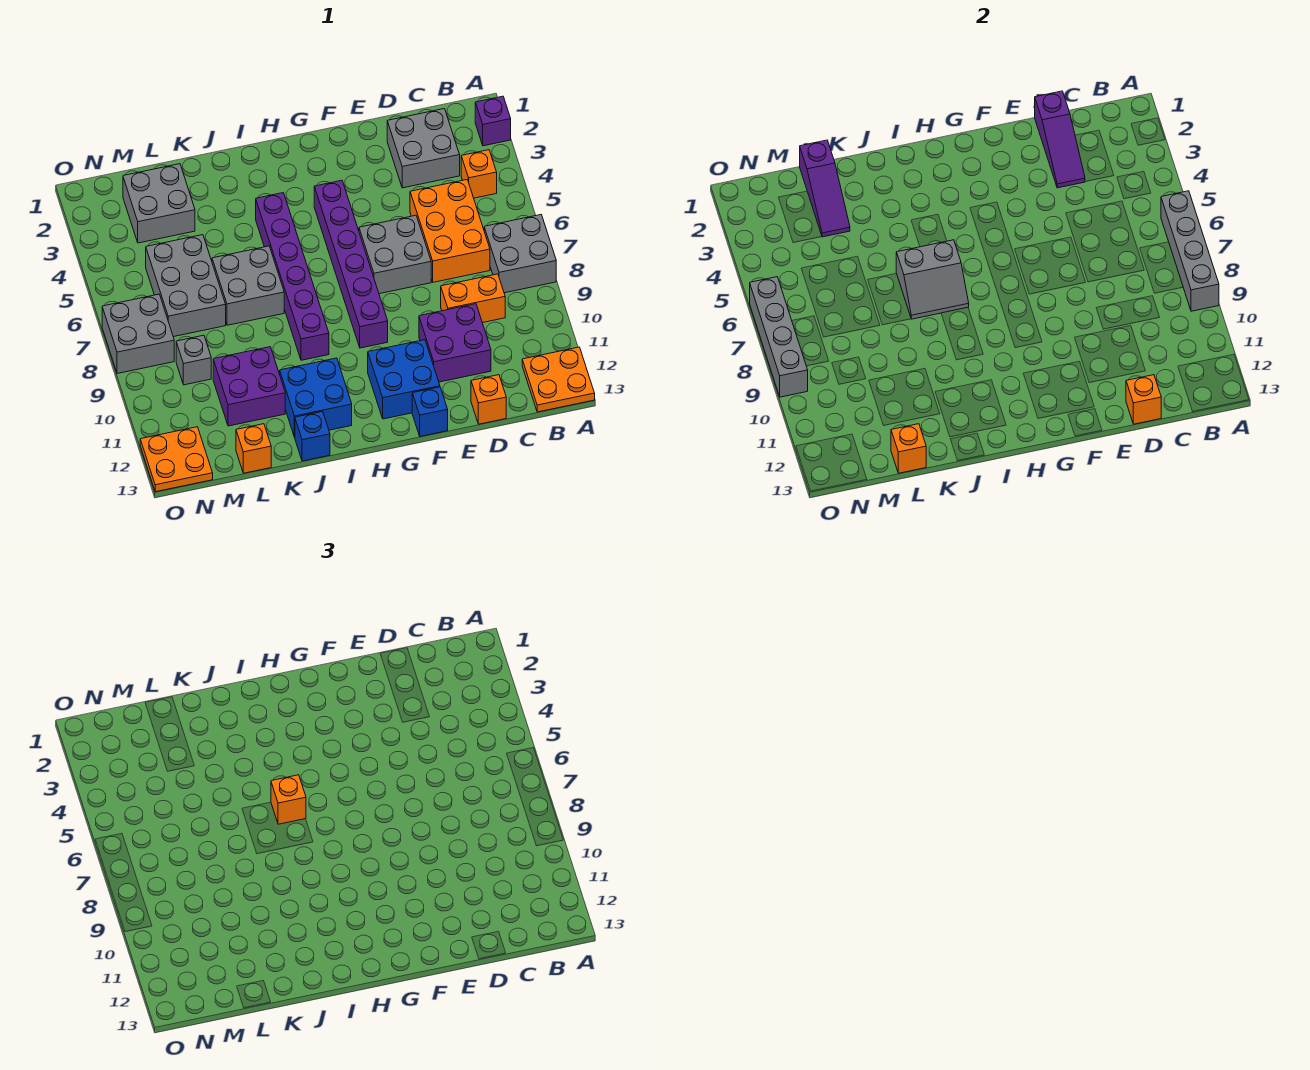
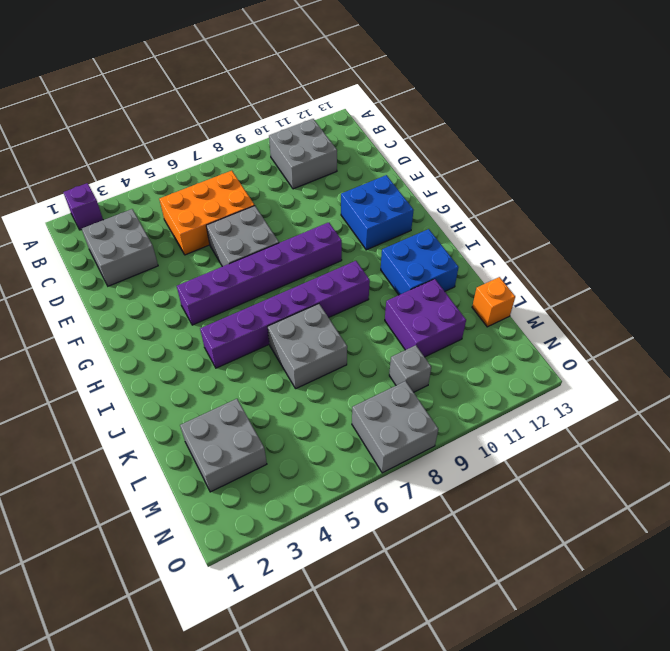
grey 2x2 brick [269,119,337,189] -> grey 2x2 brick moved to [484,215,556,293]
none -> orange 2x2 plate [522,347,595,412]
none -> orange 1x1 brick [461,150,497,198]
none -> orange 1x2 brick [441,274,505,323]
none -> purple 2x2 brick [419,304,491,382]

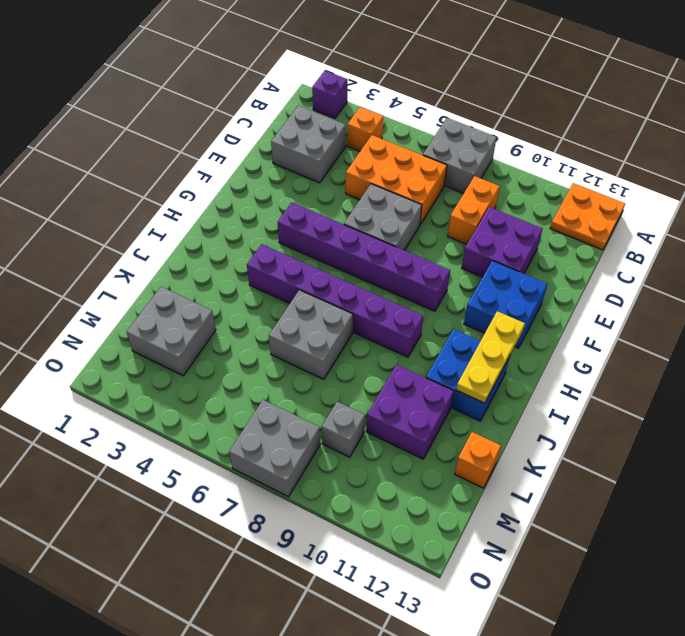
yellow 1x3 plate [456,311,525,403] -> none
none -> orange 1x1 brick [471,375,506,424]
none -> blue 1x1 brick [412,387,448,436]
none -> blue 1x1 brick [295,411,330,461]
none -> grey 2x3 brick [146,235,226,337]

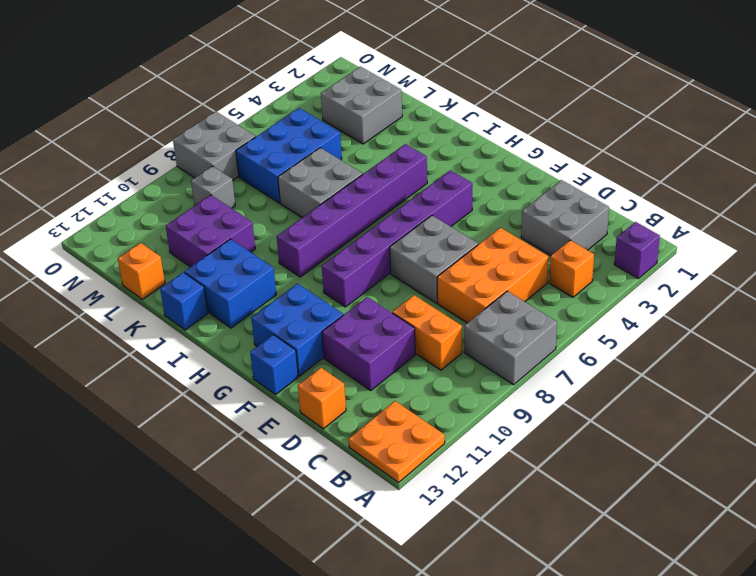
blue 2x3 brick [236,108,342,203] -> grey 2x3 brick [146,235,226,337]
none -> orange 2x2 plate [140,427,213,492]
none -> grey 1x4 brick [1161,191,1219,311]
none -> purple 1x3 slope [1035,91,1085,188]
none -> orange 1x1 brick [1126,375,1161,424]

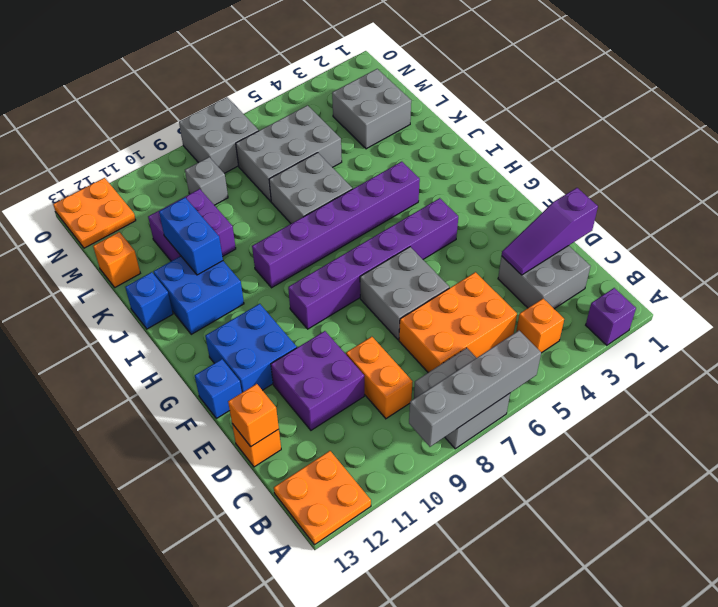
blue 1x2 brick [159,198,223,275] -> none
none -> grey 2x2 slope [896,240,969,319]
none -> purple 1x3 slope [800,140,850,237]
none -> orange 1x1 brick [891,424,926,473]
none -> grey 1x4 brick [750,277,808,397]

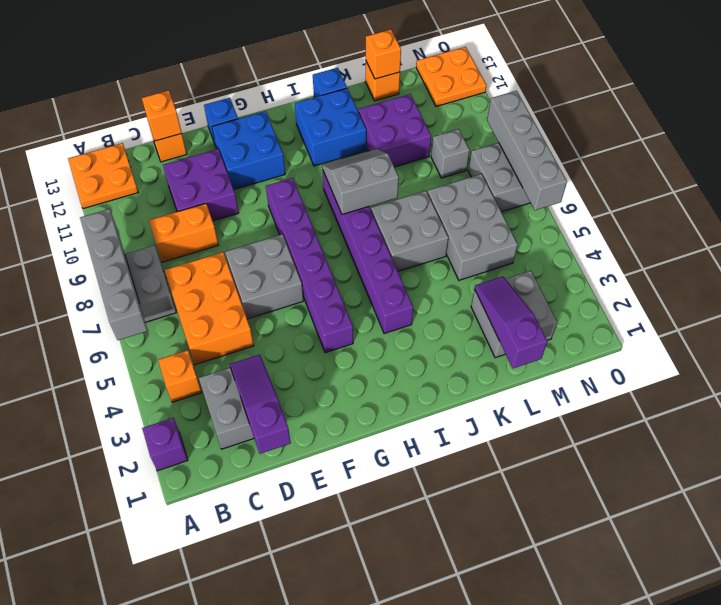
grey 2x2 slope [322,149,399,214] -> grey 2x2 slope moved to [896,240,969,319]
none -> orange 1x1 brick [271,775,306,824]

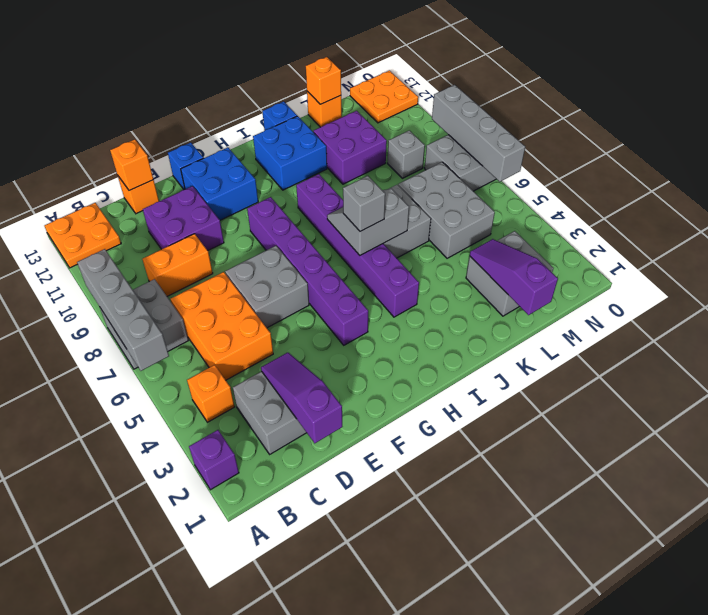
grey 1x1 brick [343,176,385,231] -> orange 1x1 brick [271,775,306,824]

